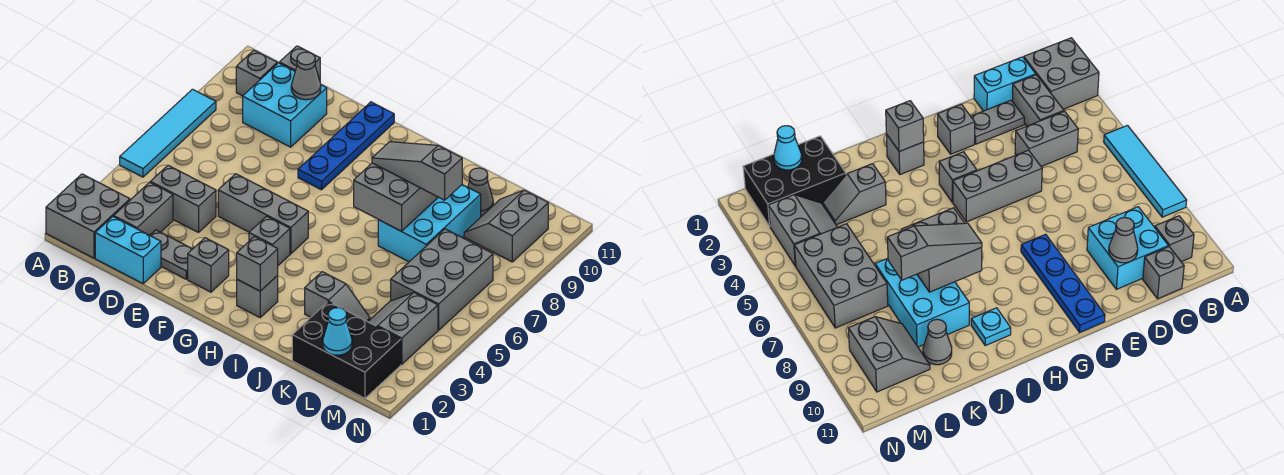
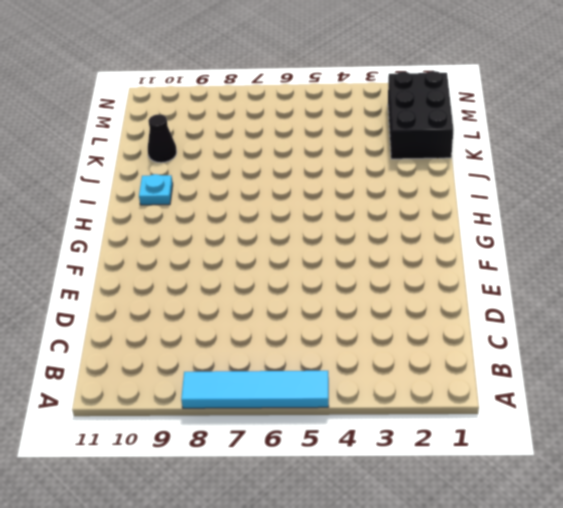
black 1x1 cone [148,114,177,163] -> grey 1x1 cone [468,168,493,215]
none -> grey 2x2 brick [46,174,130,258]
none -> grey 1x1 brick [236,50,277,96]
none -> cyan 1x2 brick [95,217,161,283]

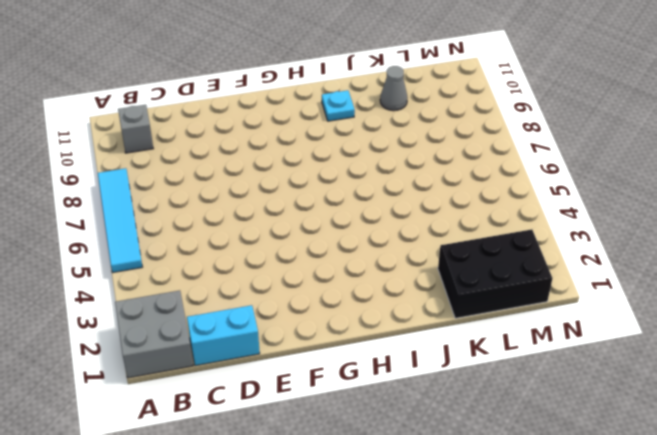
none -> grey 1x2 brick [114,182,173,235]
none -> grey 1x2 brick [150,165,216,232]
none -> cyan 2x2 brick [243,63,327,147]

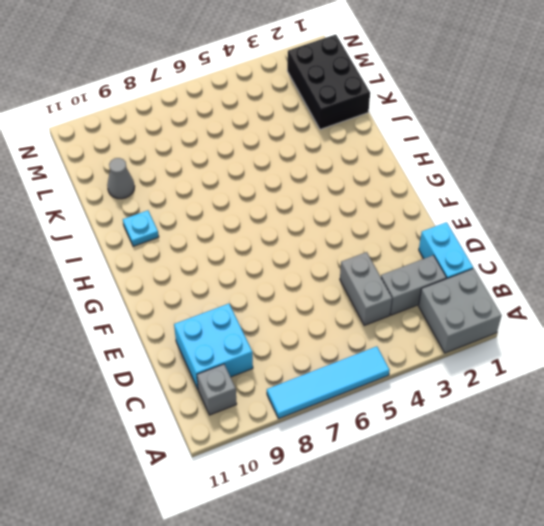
none -> grey 1x1 brick [279,46,320,80]
none -> grey 1x2 plate [150,230,192,279]
none -> grey 1x3 brick [218,174,308,254]

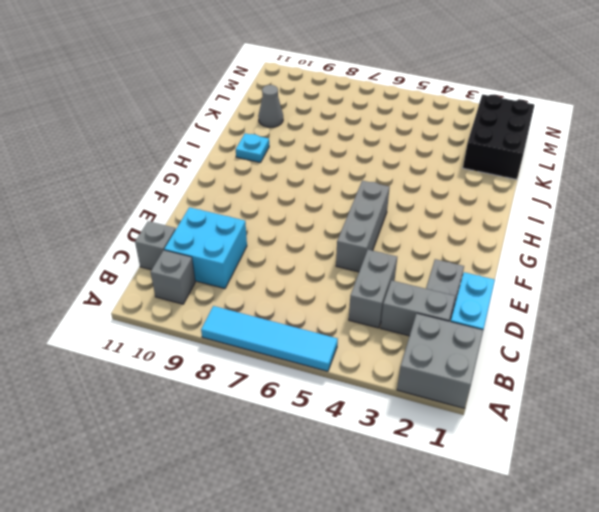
none -> grey 1x1 brick [188,238,229,292]
none -> blue 1x4 plate [298,102,394,190]
none -> grey 1x1 brick [249,216,290,265]

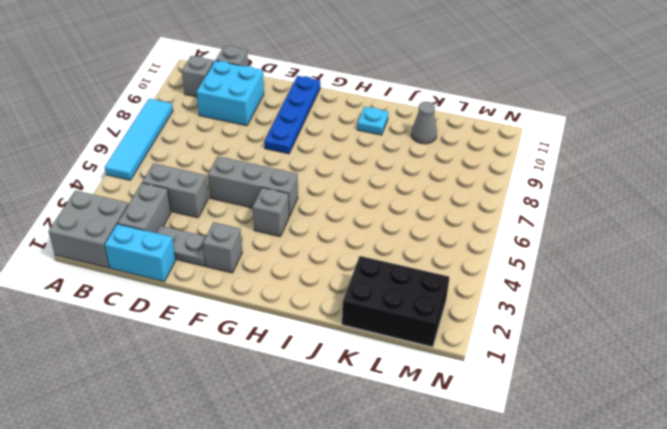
none -> grey 1x1 brick [237,276,278,317]
none -> grey 1x2 slope [305,272,370,322]
none -> cyan 2x3 brick [378,185,481,262]

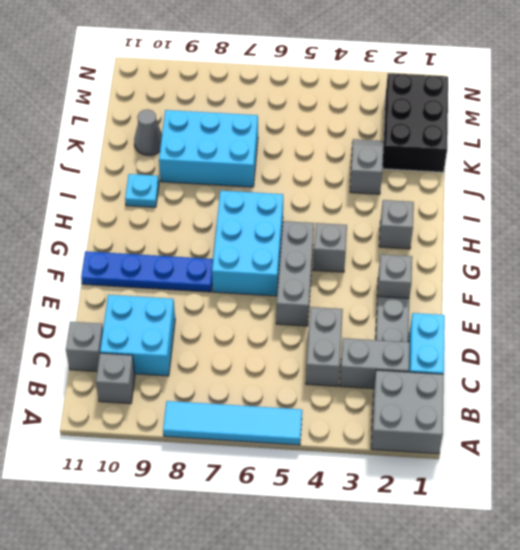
cyan 2x3 brick [212,191,283,296] -> none
none -> grey 2x2 slope [368,293,438,364]
none -> grey 2x3 brick [391,229,493,330]
none -> grey 2x2 slope [464,190,548,262]

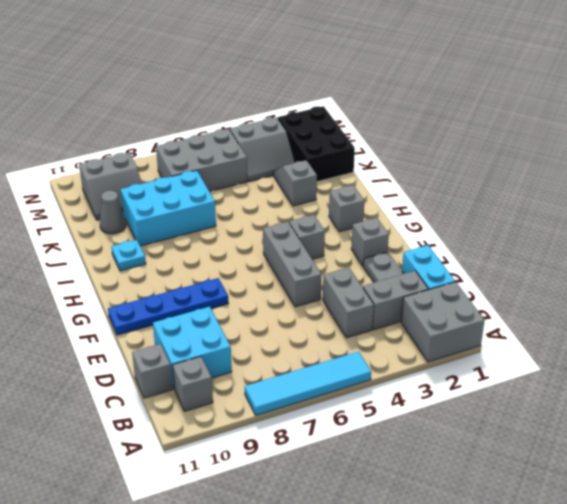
none -> grey 1x1 cone [291,52,321,100]
none -> grey 1x1 brick [237,237,278,291]
none -> grey 2x2 brick [354,163,438,231]

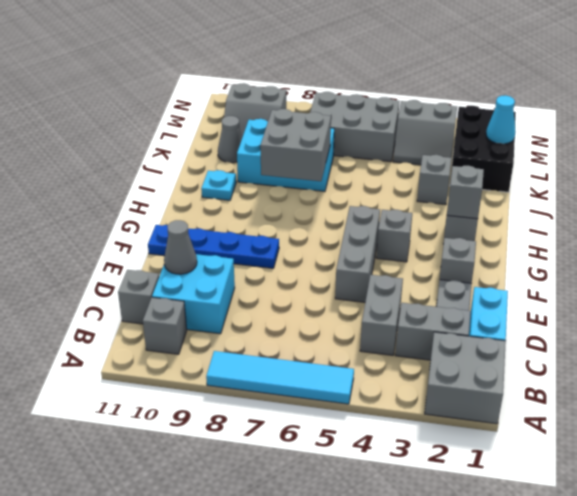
none -> grey 1x3 slope [372,142,462,200]

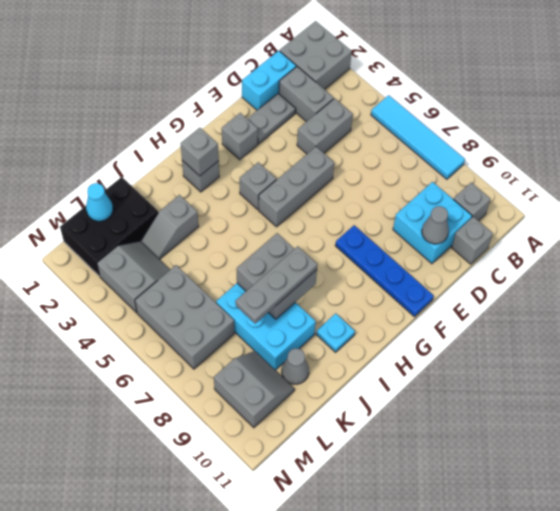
grey 1x3 plate [235,246,317,324] -> grey 1x3 slope [372,142,462,200]

